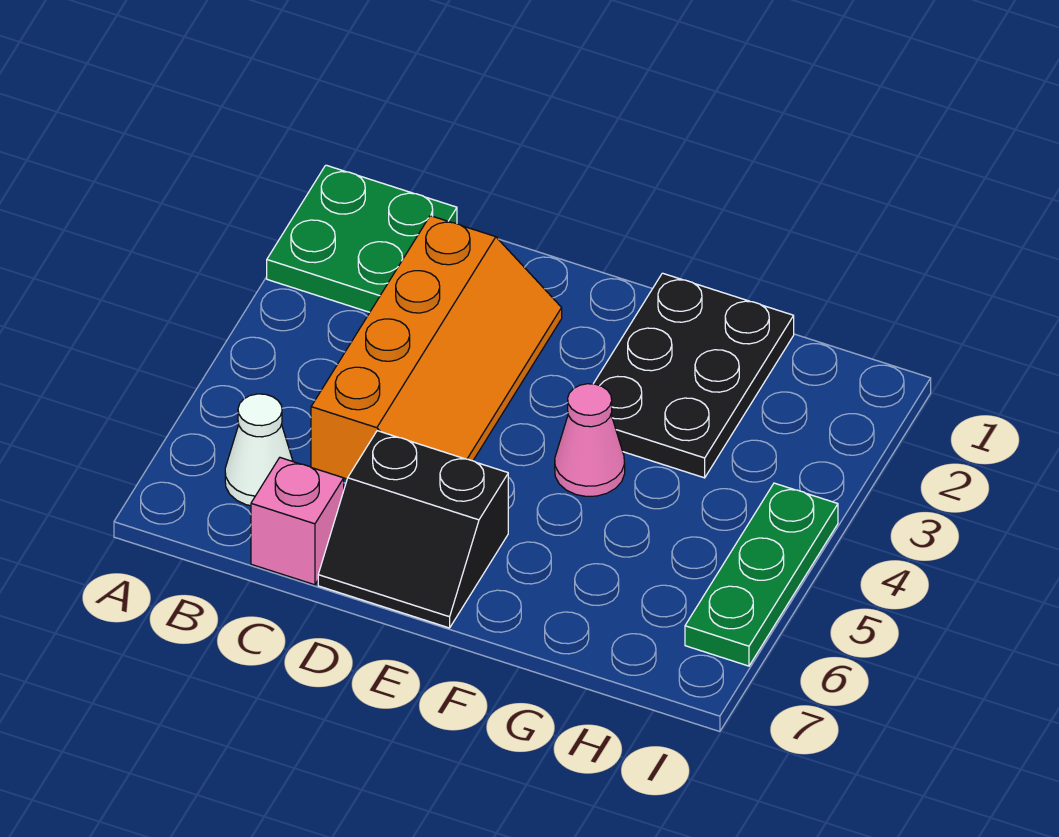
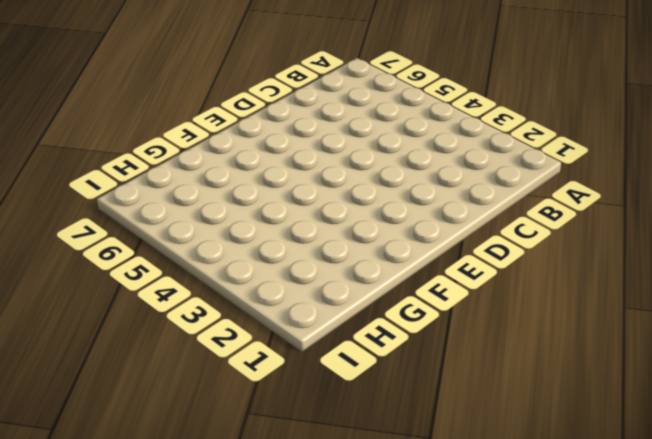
none -> green 2x2 plate [267,165,457,312]
none -> white 1x1 cone [225,394,293,506]

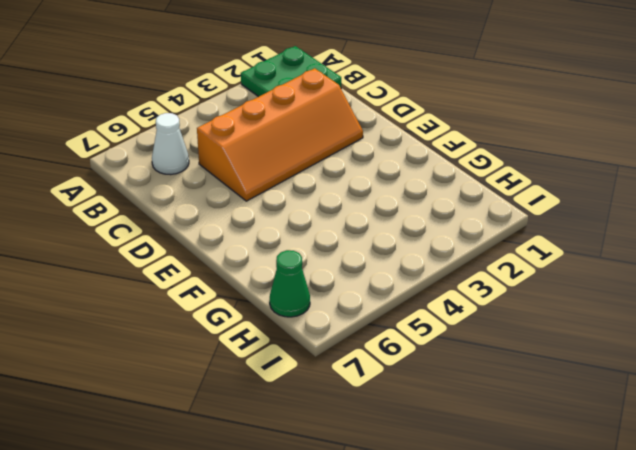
green 1x1 cone [270,250,310,317] -> none
none -> pink 1x1 brick [251,458,344,585]
none -> black 2x2 slope [318,431,508,628]

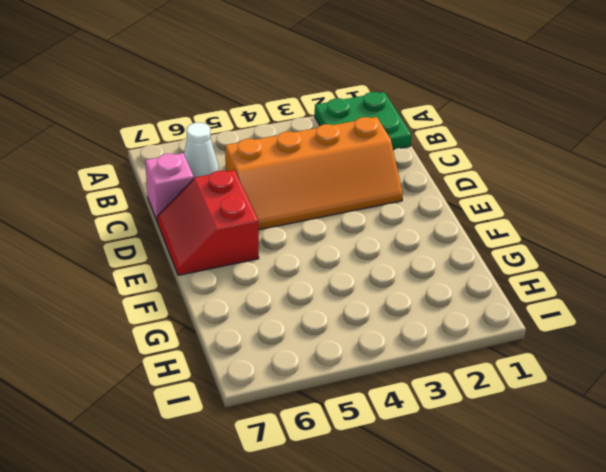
red 2x2 slope [157,170,259,275] -> black 2x2 slope [318,431,508,628]
none -> black 2x3 plate [594,273,794,478]
none -> pink 1x1 cone [555,384,625,496]

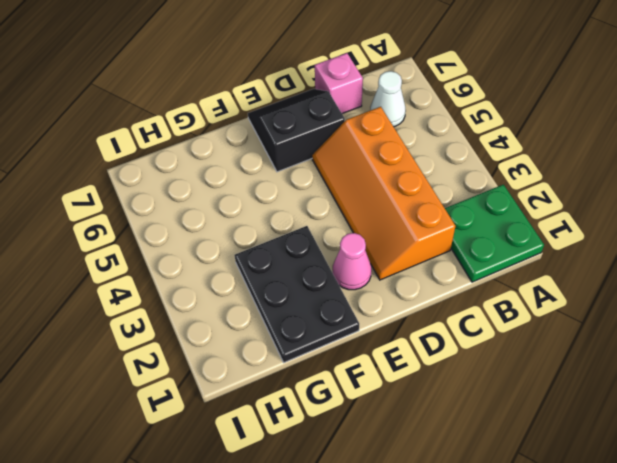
pink 1x1 cone [333,233,371,290] -> pink 1x1 cone moved to [555,384,625,496]
none -> green 1x3 plate [685,483,838,666]

